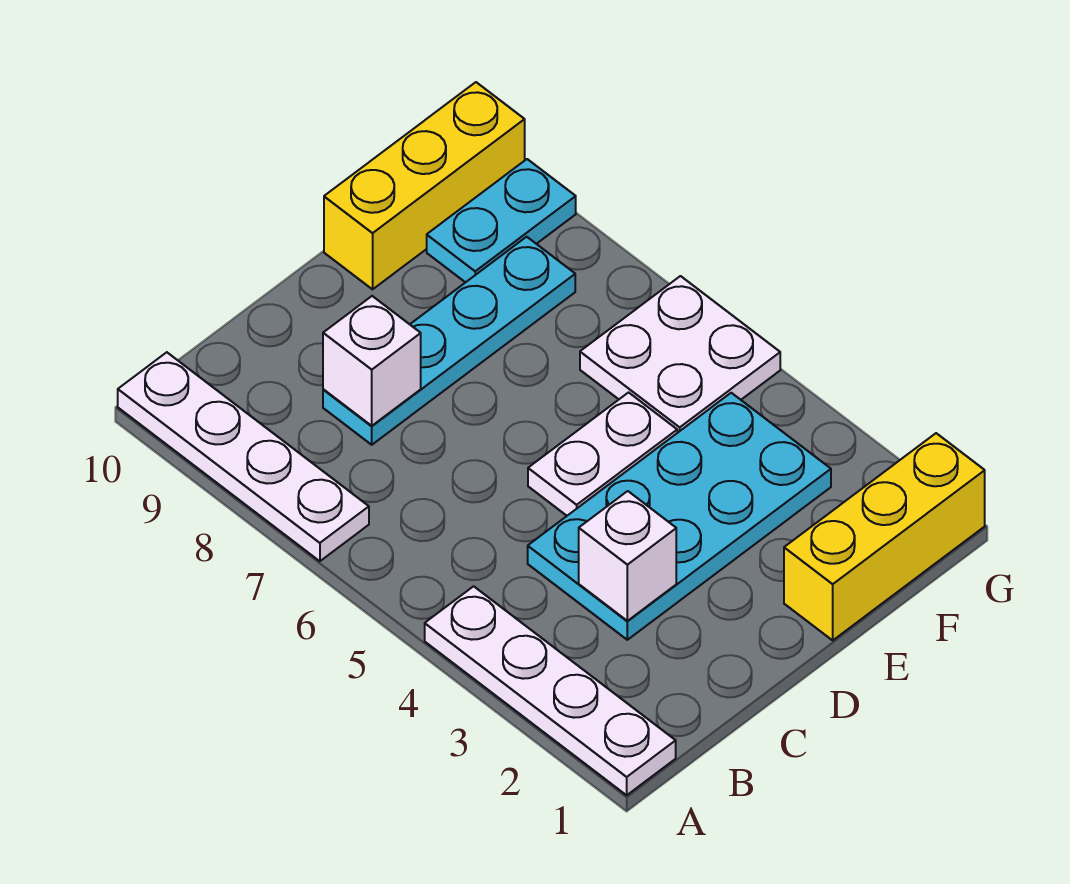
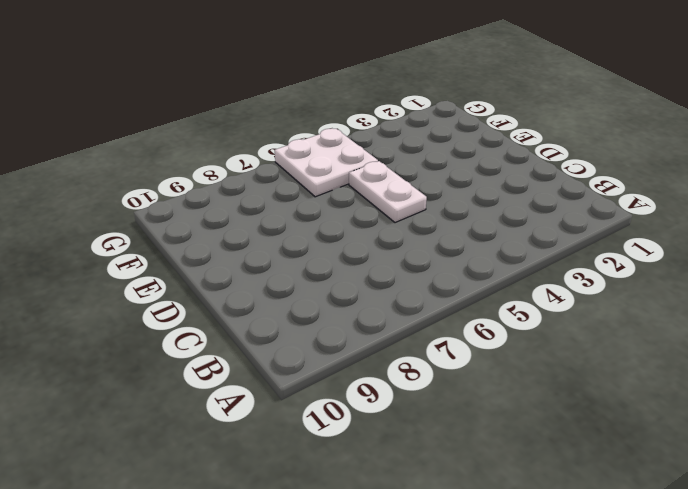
none -> white 1x4 plate [425,586,676,795]
none -> white 1x4 plate [118,352,369,561]

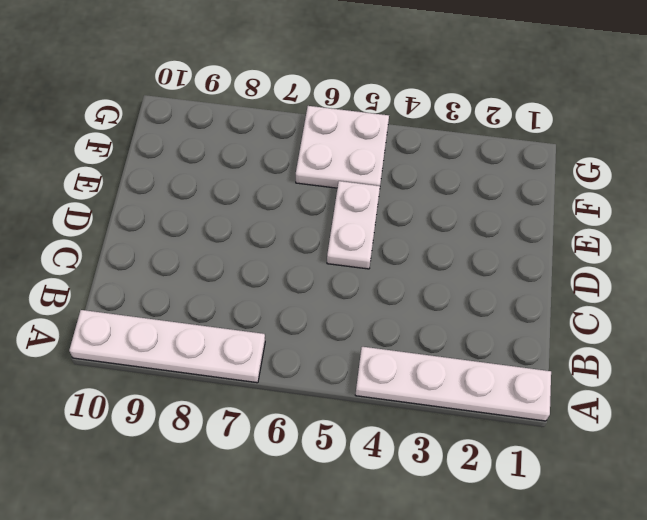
none -> cyan 2x4 plate [528,393,831,640]
none -> cyan 1x4 plate [323,237,575,445]

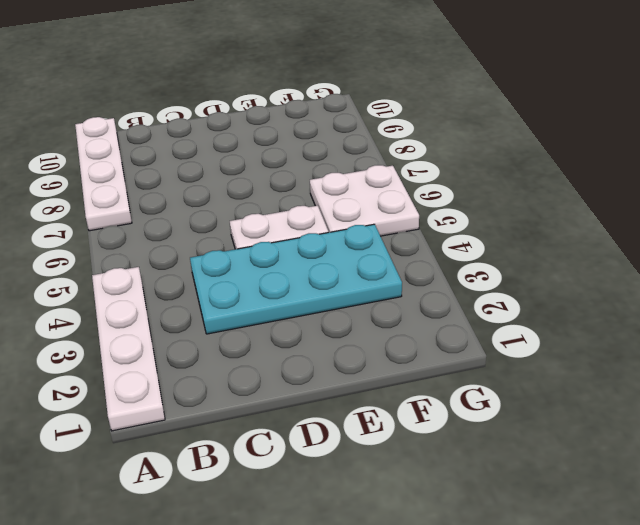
none -> cyan 1x4 plate [323,237,575,445]
none -> yellow 1x3 brick [784,433,985,640]

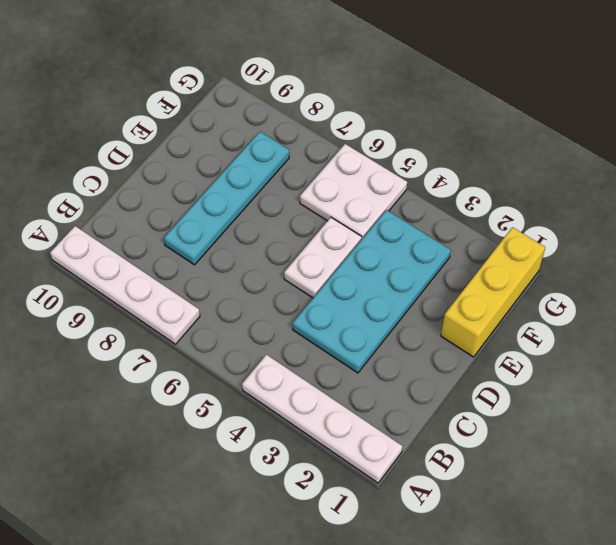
none -> yellow 1x3 brick [324,82,525,289]
none -> cyan 1x2 plate [427,159,576,283]

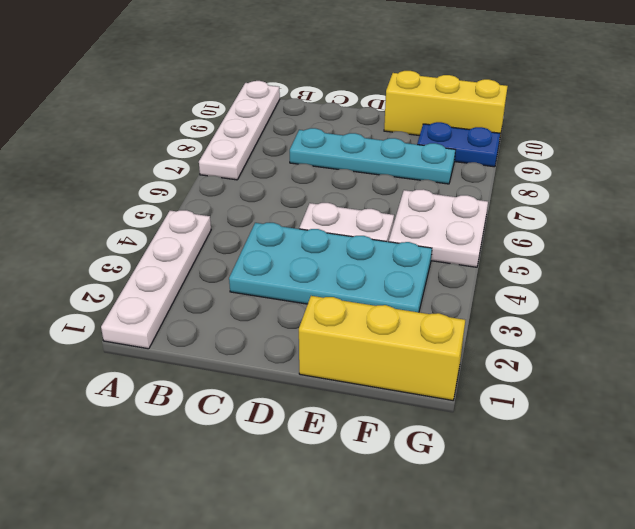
blue 1x2 plate [417,122,500,167] -> cyan 1x2 plate [427,159,576,283]
none -> white 1x1 brick [579,491,676,621]
none -> white 1x1 brick [323,296,421,426]

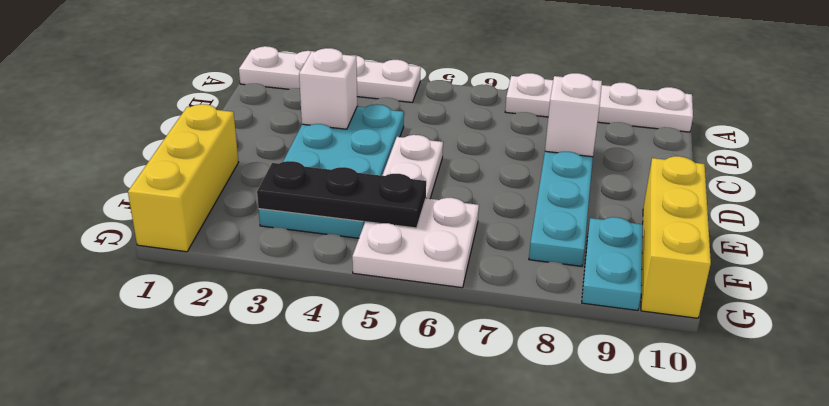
black 1x3 plate [257,161,426,228] -> none

